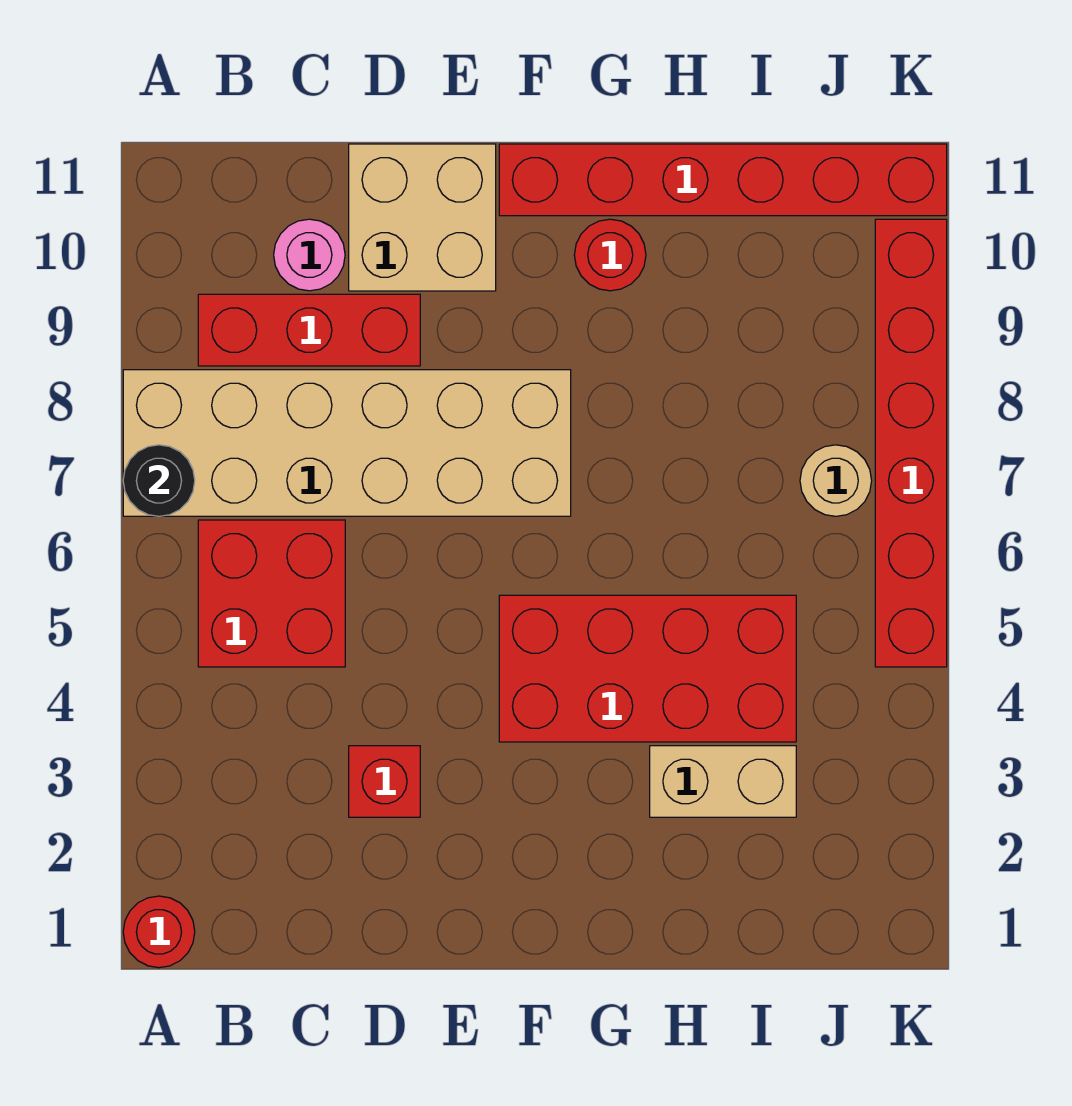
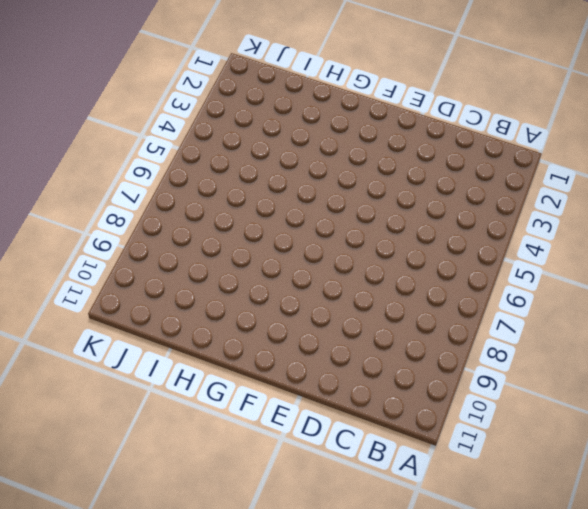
none -> red 1x1 round brick [123,896,195,968]
none -> tan 2x6 brick [123,370,571,516]
none -> red 2x2 brick [198,520,345,667]

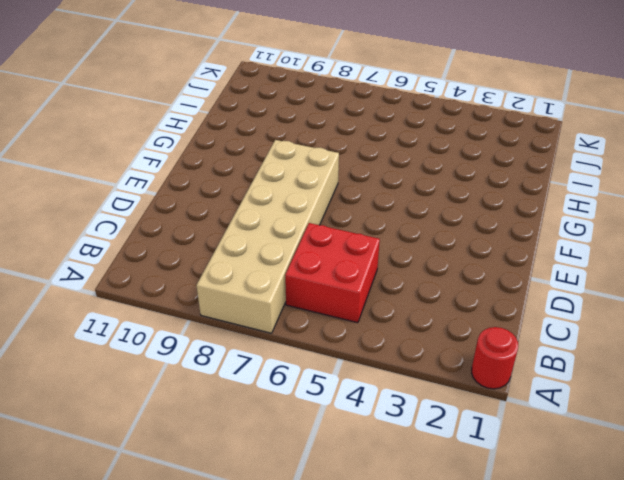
none -> red 1x3 brick [198,294,420,366]
none -> pink 1x1 round brick [274,219,345,291]
none -> red 1x1 brick [349,746,420,817]

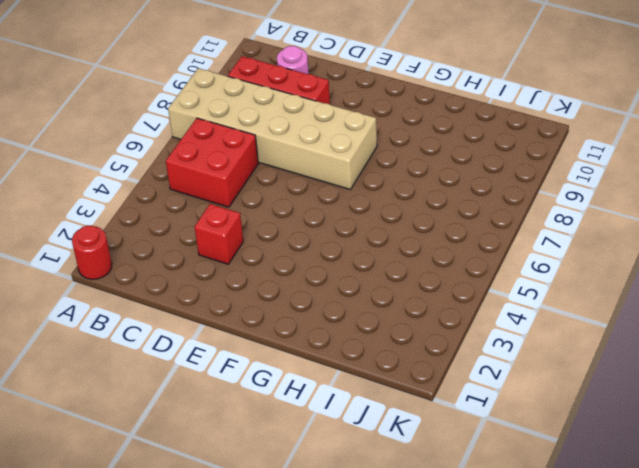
none -> tan 2x2 brick [349,144,496,291]
none -> red 2x4 brick [499,595,796,742]
none -> red 1x6 brick [499,144,947,216]

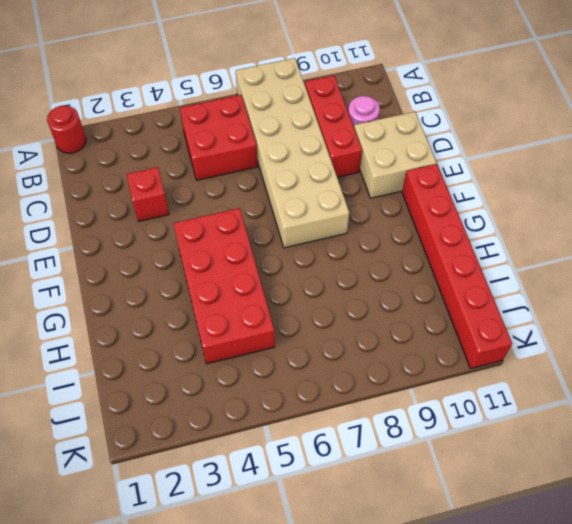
none -> red 1x1 round brick [574,219,646,291]
none -> tan 1x2 brick [650,746,796,817]
none -> tan 1x1 round brick [800,445,872,516]

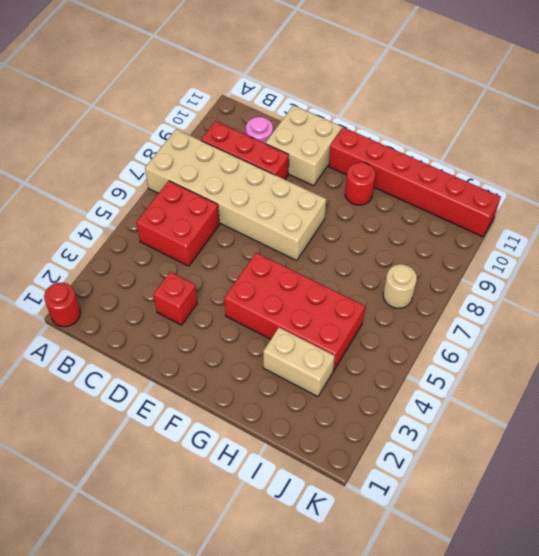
none -> red 1x6 brick [875,219,947,667]
none -> black 1x1 round brick [123,445,195,516]

